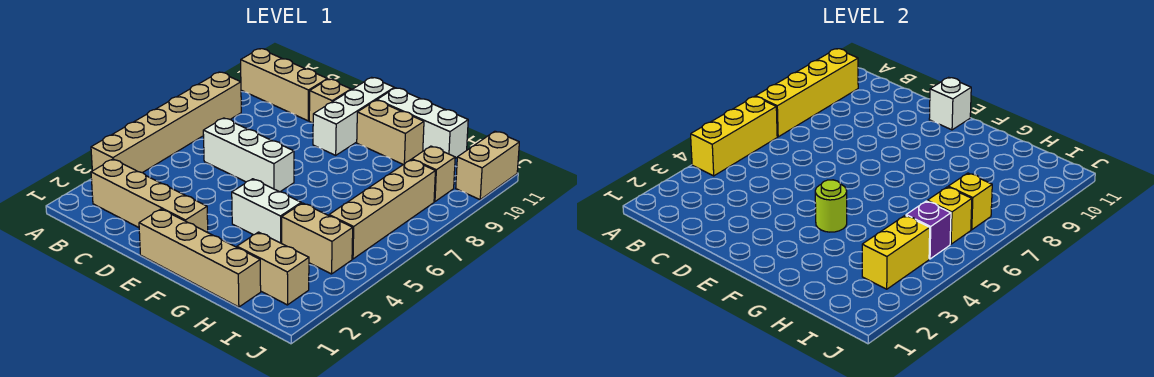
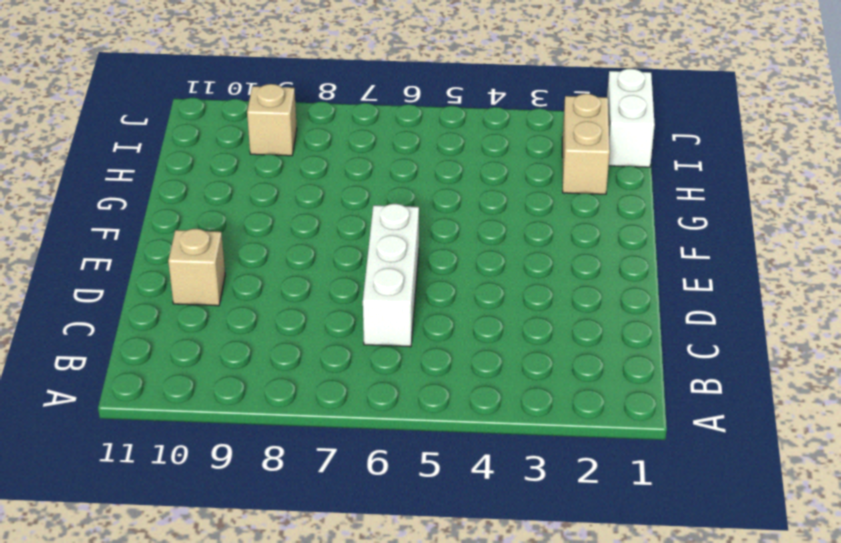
white 1x2 brick [607,69,655,167] -> white 1x2 brick moved to [232,179,301,243]
none -> tan 1x6 brick [91,72,241,173]
none -> tan 1x3 brick [241,49,327,121]
none -> tan 1x4 brick [91,159,208,232]

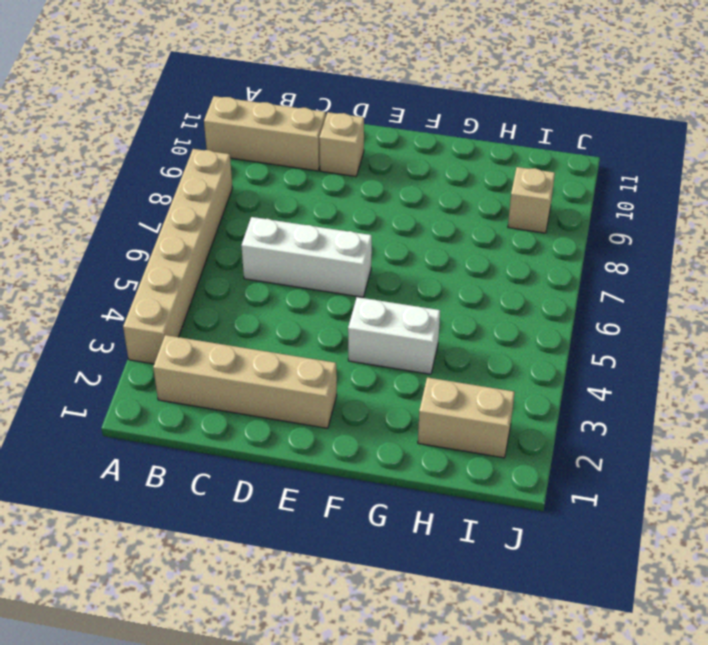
none -> tan 1x4 brick [139,209,261,307]
none -> white 1x3 brick [313,77,394,155]
none -> tan 1x2 brick [357,100,424,164]

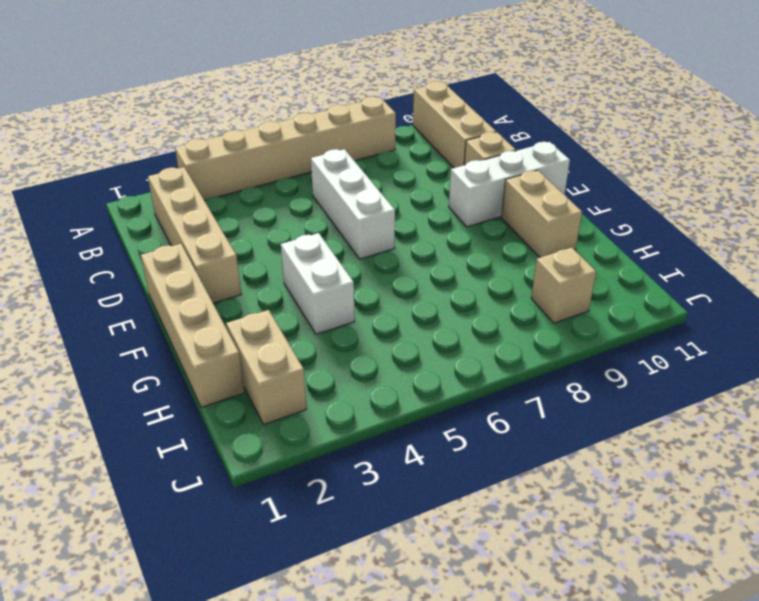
none -> white 1x3 brick [377,88,468,158]
none -> tan 1x2 brick [282,203,353,274]
none -> tan 1x4 brick [329,160,435,259]

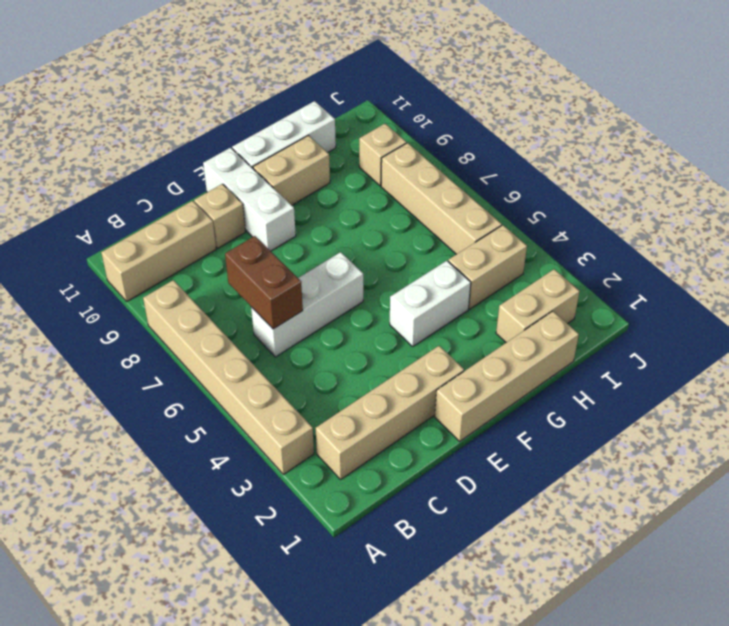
brown 1x2 brick [225,236,303,329] -> none
none -> tan 1x2 brick [456,131,519,200]
none -> yellow 1x3 brick [691,96,777,176]
none -> yellow 1x4 brick [756,49,858,137]

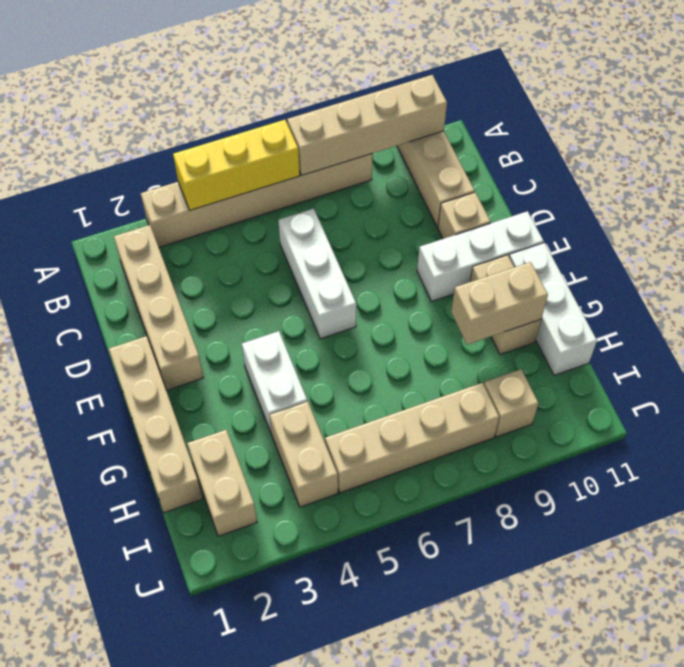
tan 1x4 brick [287,75,447,175] -> yellow 1x4 brick [756,49,858,137]
tan 1x2 brick [451,262,548,345] -> tan 1x2 brick moved to [456,131,519,200]
none -> white 1x1 brick [929,77,971,130]
none -> lime 1x1 round brick [815,180,847,232]
none -> yellow 1x2 brick [862,216,930,289]

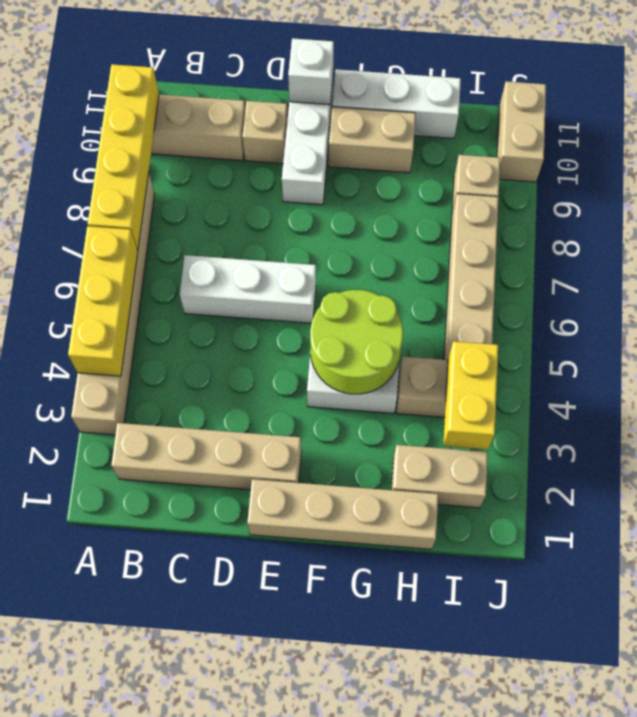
lime 2x2 round brick [310,290,403,394] -> lime 1x1 round brick [815,180,847,232]
none -> purple 1x1 brick [906,201,951,259]
none -> yellow 1x1 brick [927,187,972,244]
none -> yellow 1x1 brick [948,173,992,230]

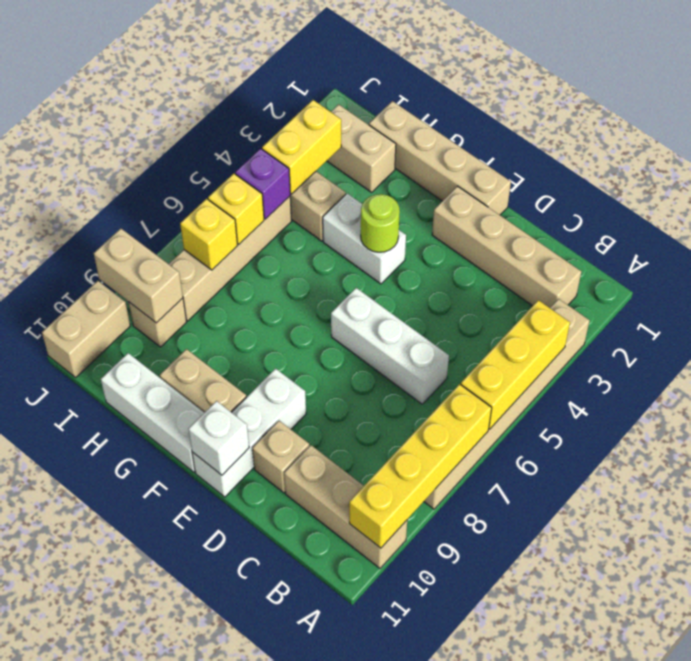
tan 1x2 brick [94,228,183,323] -> none

